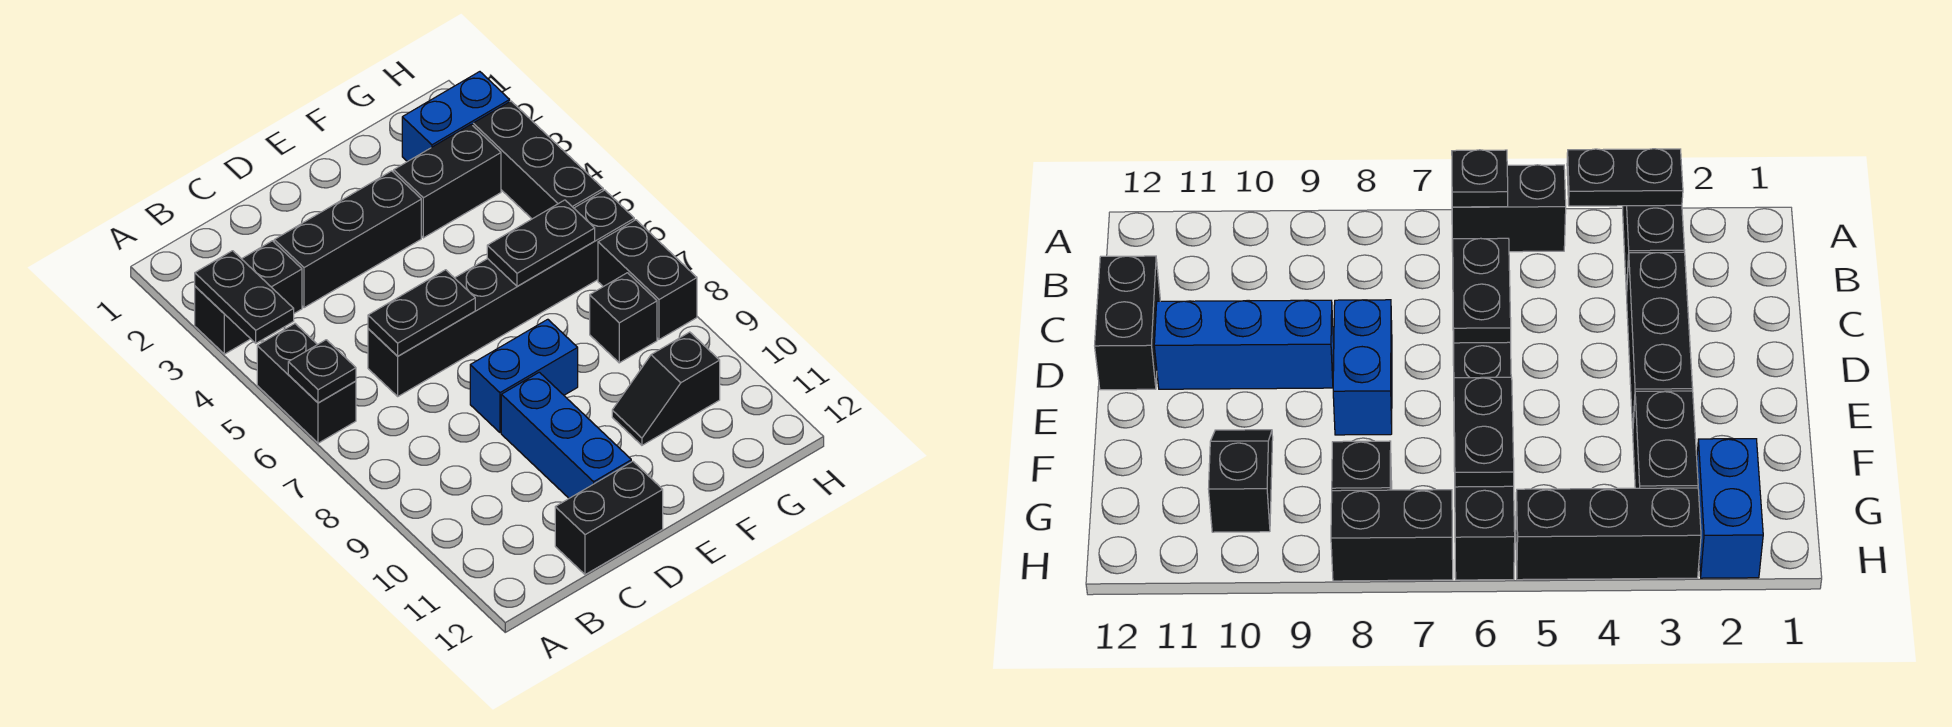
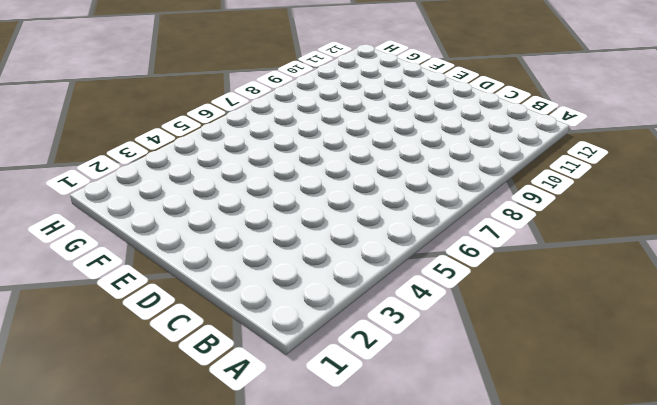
none -> black 1x2 brick [195,241,302,354]
none -> black 1x2 brick [257,324,356,443]
none -> black 1x3 brick [274,171,421,308]

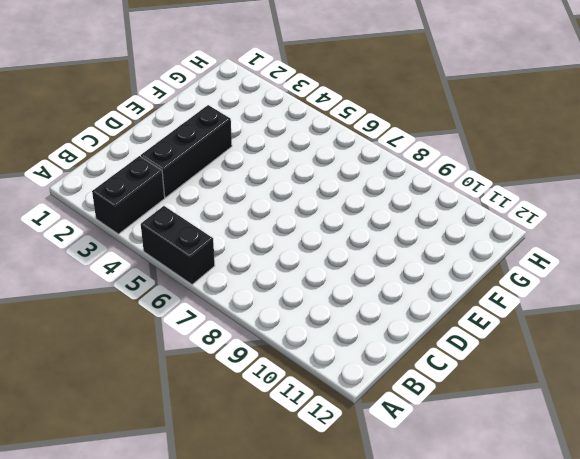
none -> black 1x6 brick [368,190,634,396]
none -> black 1x2 brick [555,461,663,575]
none -> blue 1x2 brick [470,319,578,433]

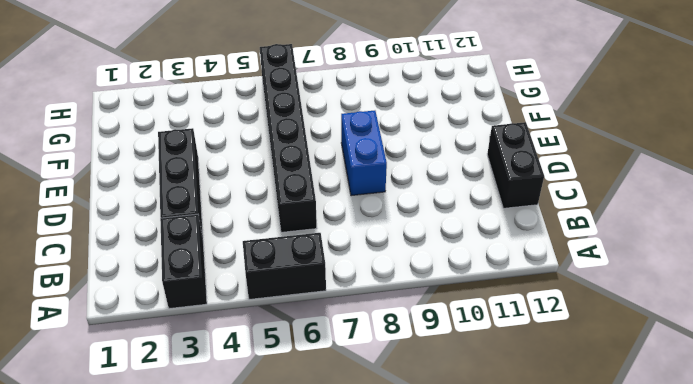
none -> blue 1x3 brick [501,372,631,498]
none -> black 1x2 brick [394,124,501,238]
none -> black 1x2 slope [612,332,720,445]

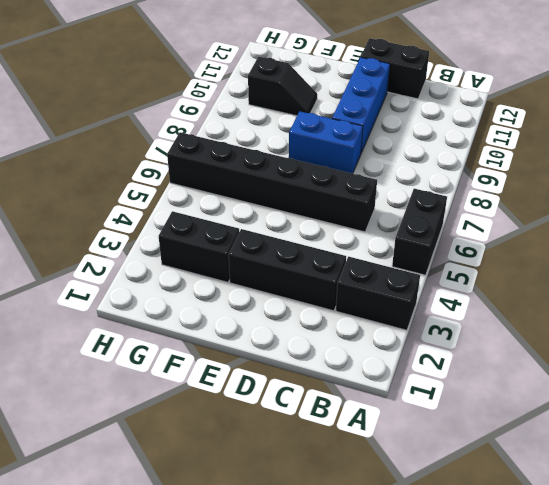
none -> blue 1x2 brick [402,72,510,162]
none -> black 1x1 brick [590,273,657,363]
none -> black 1x3 brick [473,101,603,219]

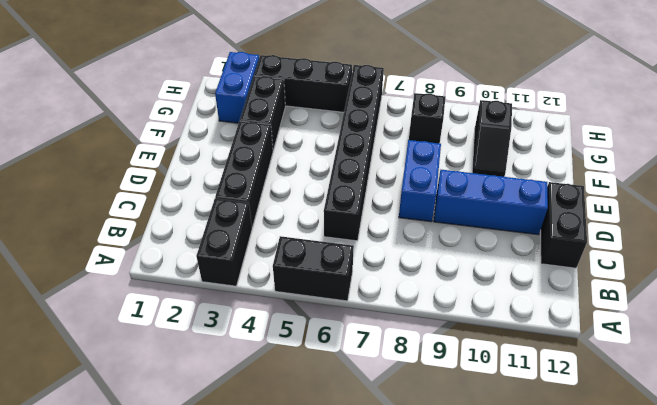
none -> black 1x2 brick [598,220,697,339]
none -> black 1x2 plate [195,251,294,343]
none -> black 1x1 plate [288,340,356,403]

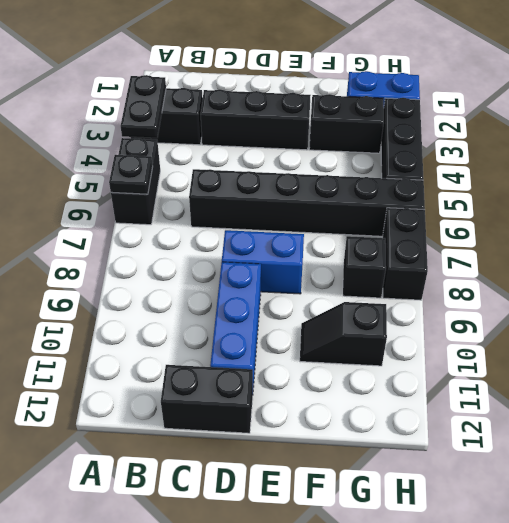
none -> black 1x2 plate [368,270,475,356]
none -> black 1x2 plate [487,200,595,286]

